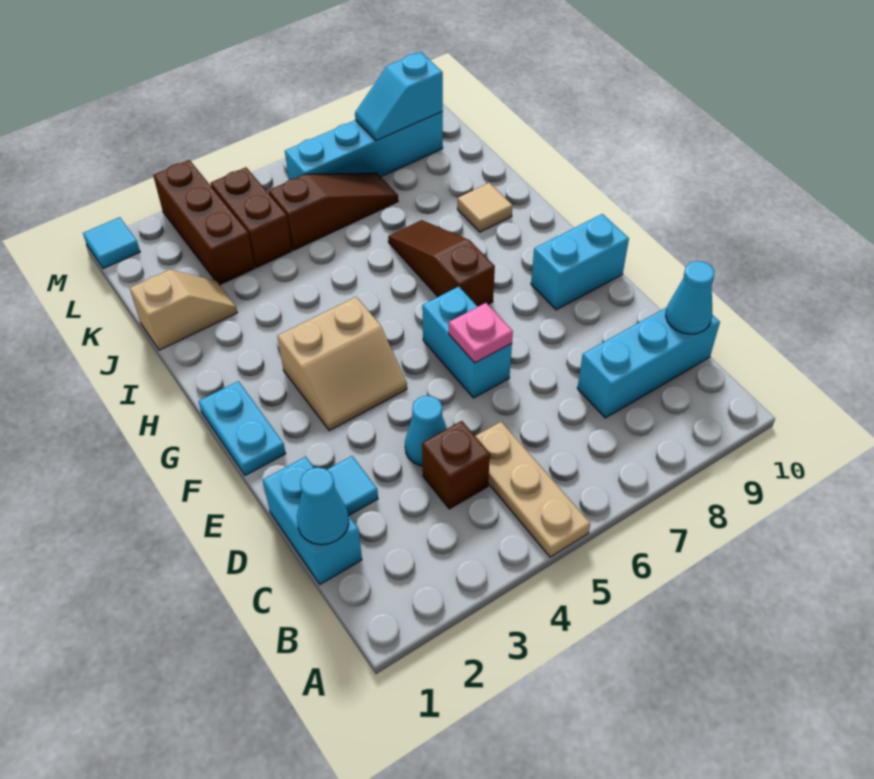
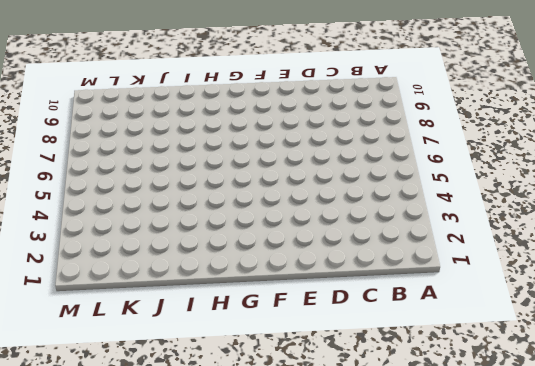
none -> tan 1x3 plate [475,422,590,557]
none -> cyan 1x2 brick [263,457,362,584]
none -> brown 1x1 brick [422,421,490,509]

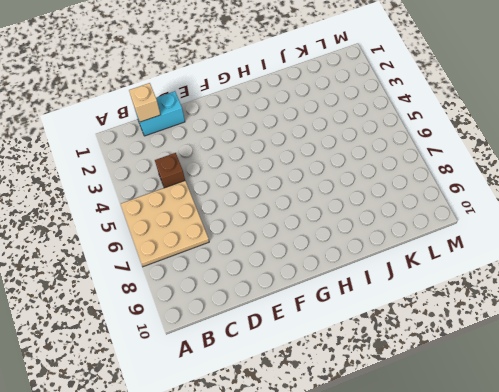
tan 3x3 plate [120,181,209,267] -> tan 1x3 plate [475,422,590,557]
tan 1x1 brick [129,83,161,122] -> cyan 1x1 cone [297,467,349,545]
none -> cyan 1x3 brick [577,307,720,418]
none -> cyan 1x1 tile [327,456,378,515]
none -> cyan 1x1 cone [405,396,447,466]

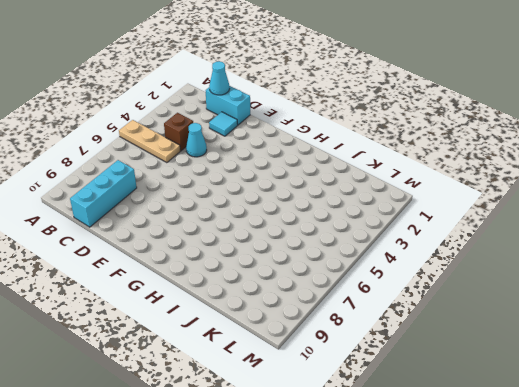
none -> cyan 1x2 brick [422,287,512,398]
none -> cyan 1x2 plate [199,381,286,475]
none -> tan 2x2 slope [278,297,407,431]

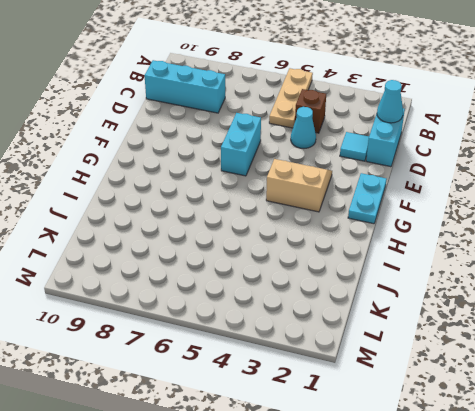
none -> cyan 1x2 brick [531,214,629,310]
none -> brown 1x3 slope [388,220,495,306]
none -> tan 1x1 tile [457,183,513,232]

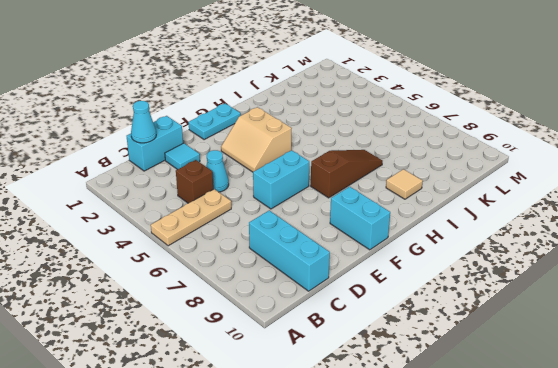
none -> tan 1x2 slope [130,269,237,350]
none -> brown 1x3 brick [153,160,255,285]
none -> brown 1x2 brick [211,167,292,267]

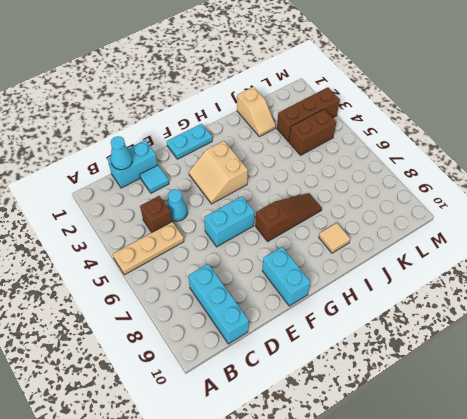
none -> brown 1x3 slope [269,173,398,250]
none -> cyan 1x4 brick [285,112,443,180]
none -> cyan 1x1 tile [83,217,140,269]

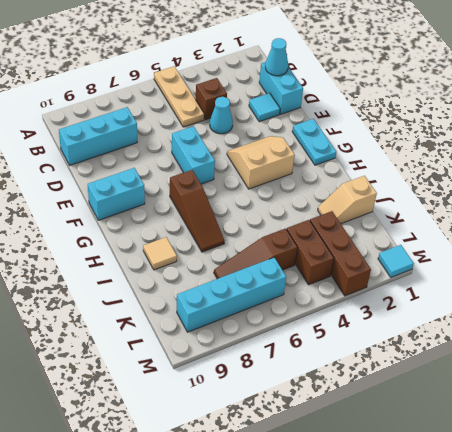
none -> cyan 1x1 cone [666,261,714,334]
none -> pink 1x1 plate [449,303,513,363]
none -> cyan 1x2 slope [355,52,443,141]

